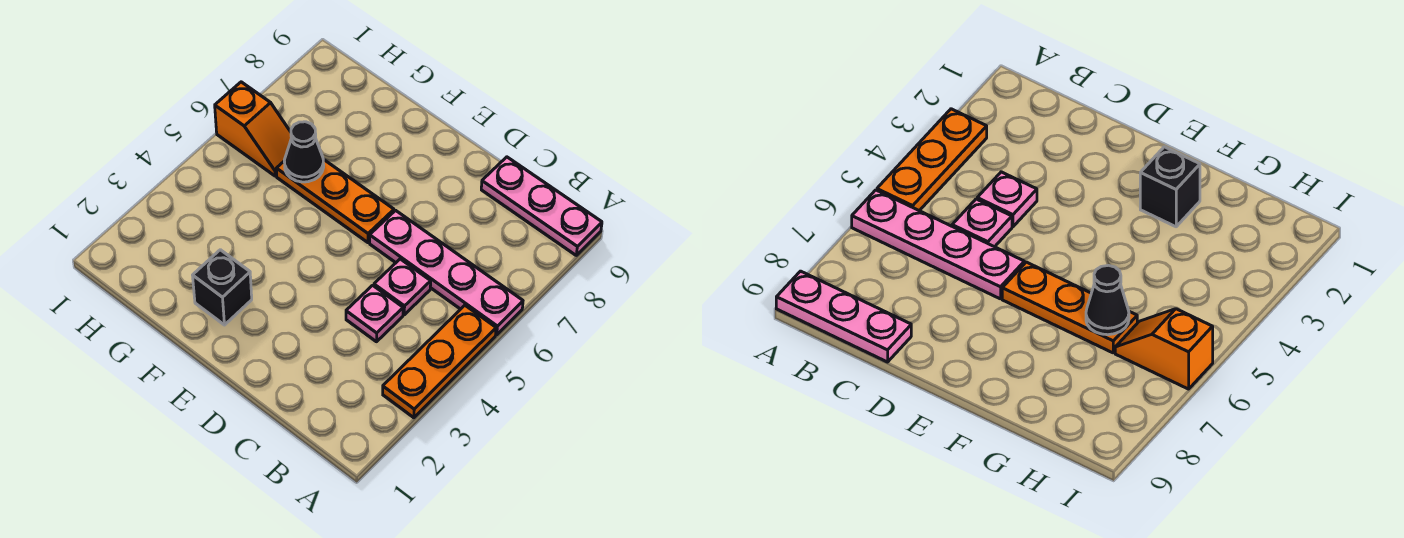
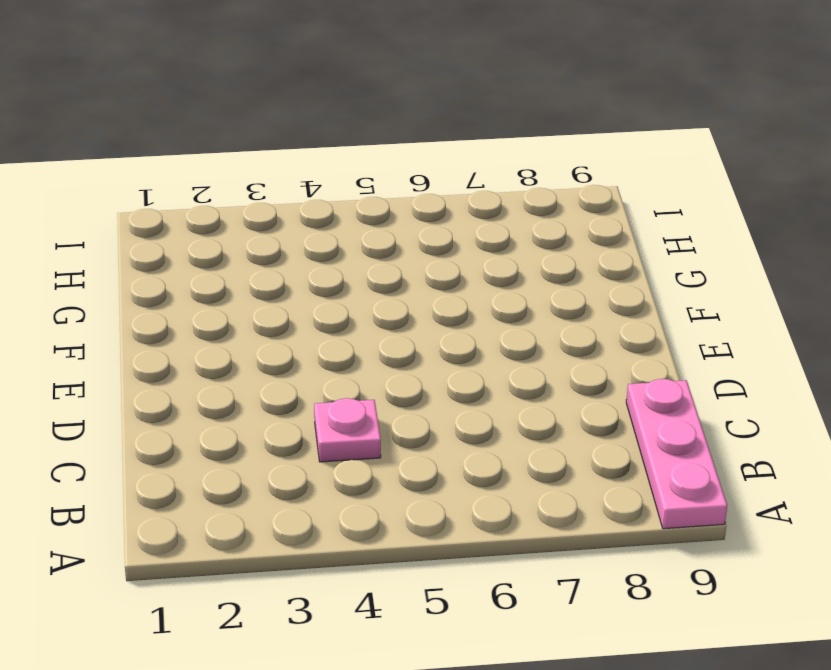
none -> orange 1x3 plate [383,305,496,418]
none -> pink 1x4 plate [370,210,523,335]

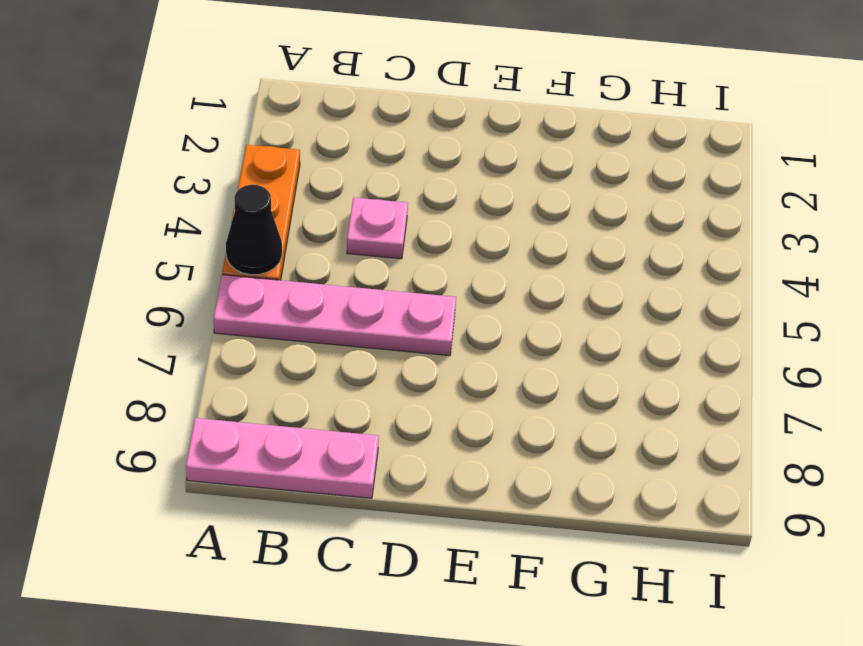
black 1x1 cone [226,185,282,275] -> black 1x1 cone moved to [284,122,324,182]
none -> pink 1x1 plate [374,259,431,315]
none -> orange 1x3 plate [276,159,394,243]

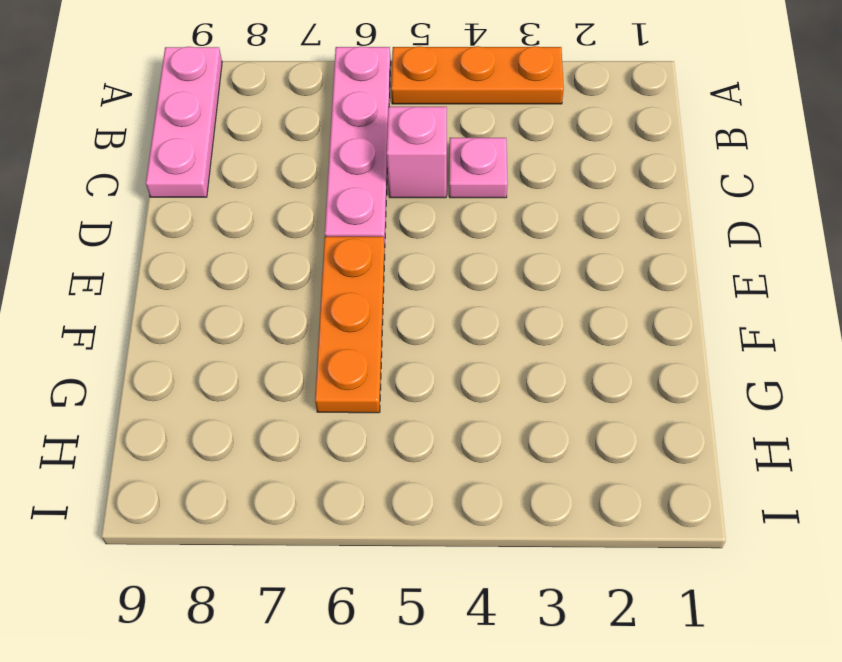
pink 1x1 brick [387,107,447,198] -> pink 1x1 plate [374,259,431,315]
none -> black 1x1 brick [193,250,252,325]
none -> orange 1x2 slope [215,82,291,176]

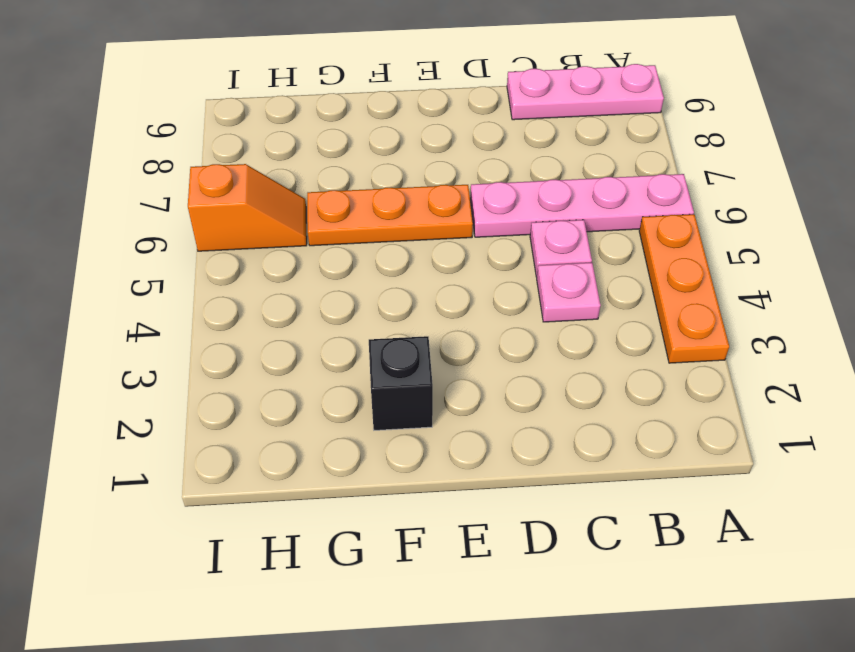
none -> black 1x1 cone [284,122,324,182]

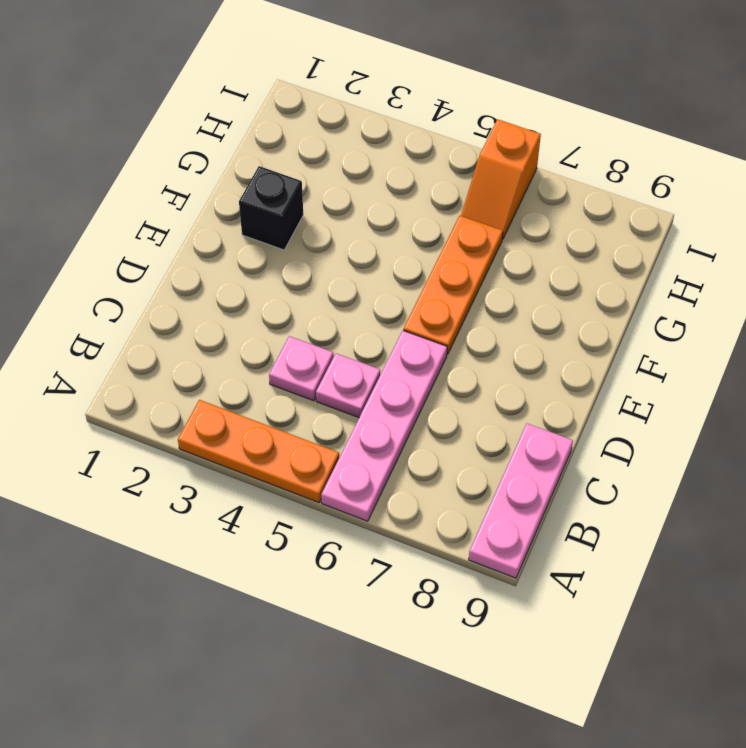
none -> black 1x1 cone [284,122,324,182]

